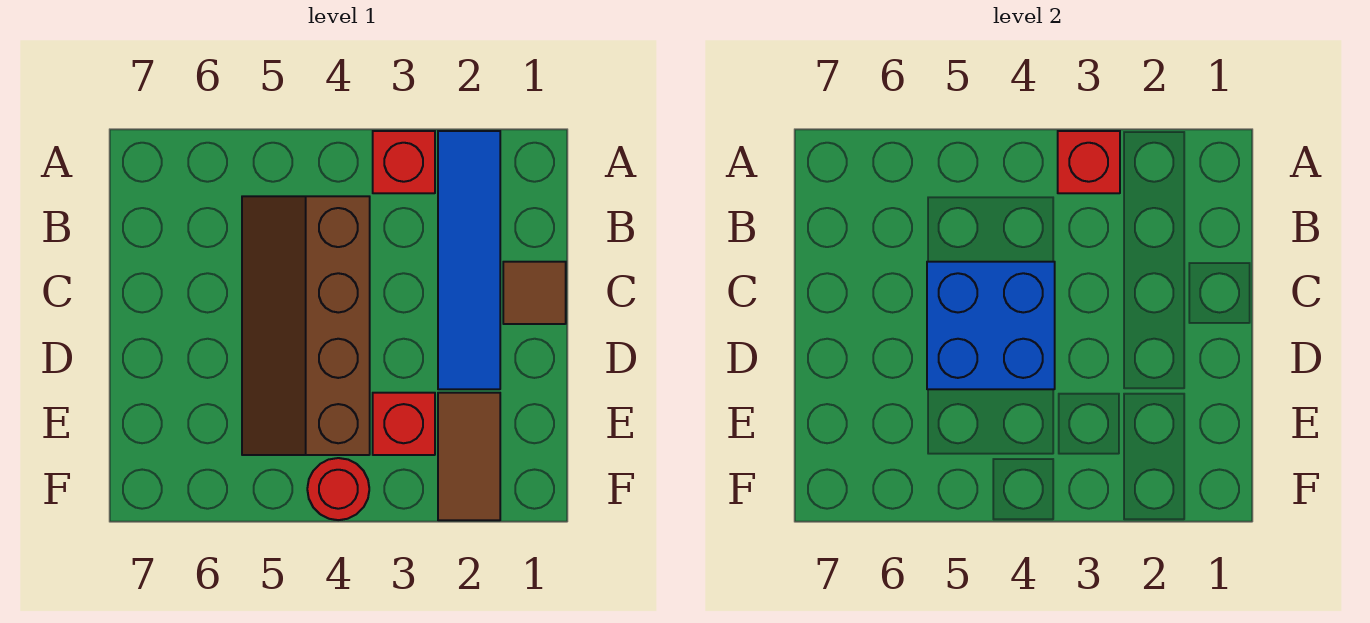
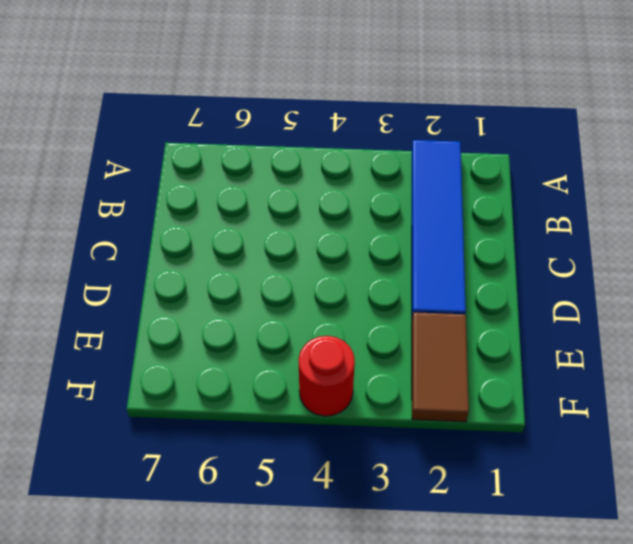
none -> red 1x1 brick [373,131,435,193]
none -> brown 2x4 slope [242,196,370,455]

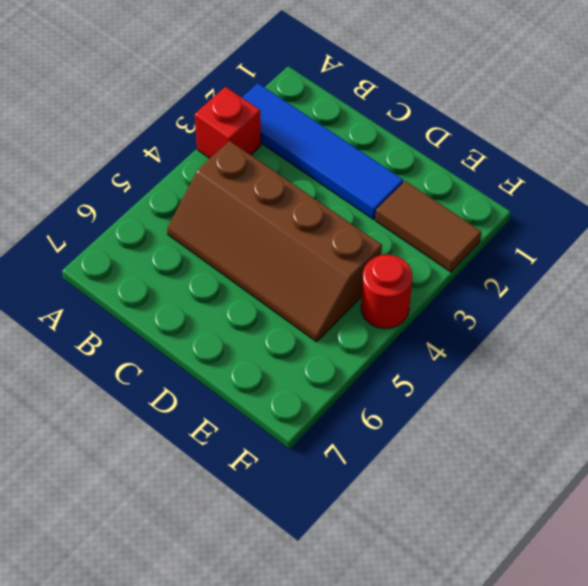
none -> brown 1x1 tile [503,262,566,324]
none -> red 1x1 brick [373,393,435,455]

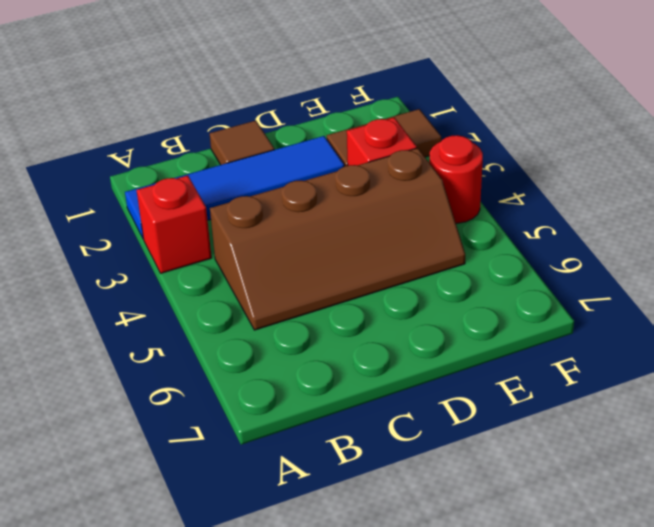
none -> red 1x1 brick [1058,131,1120,193]
none -> blue 2x2 brick [927,262,1055,389]

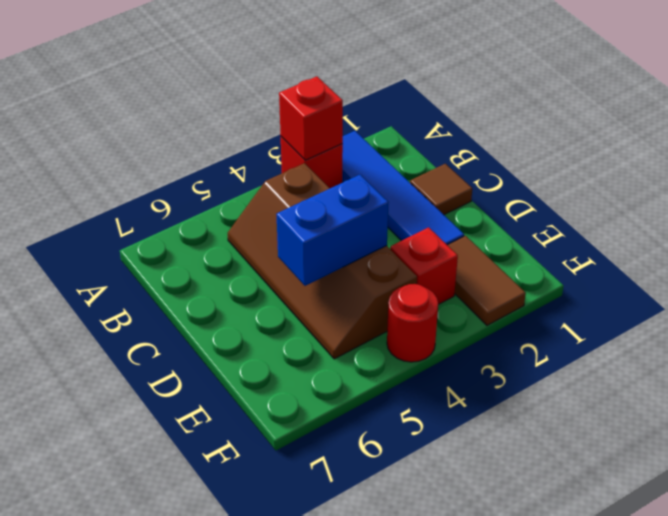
blue 1x2 brick [276,175,389,286] -> blue 2x2 brick [927,262,1055,389]

